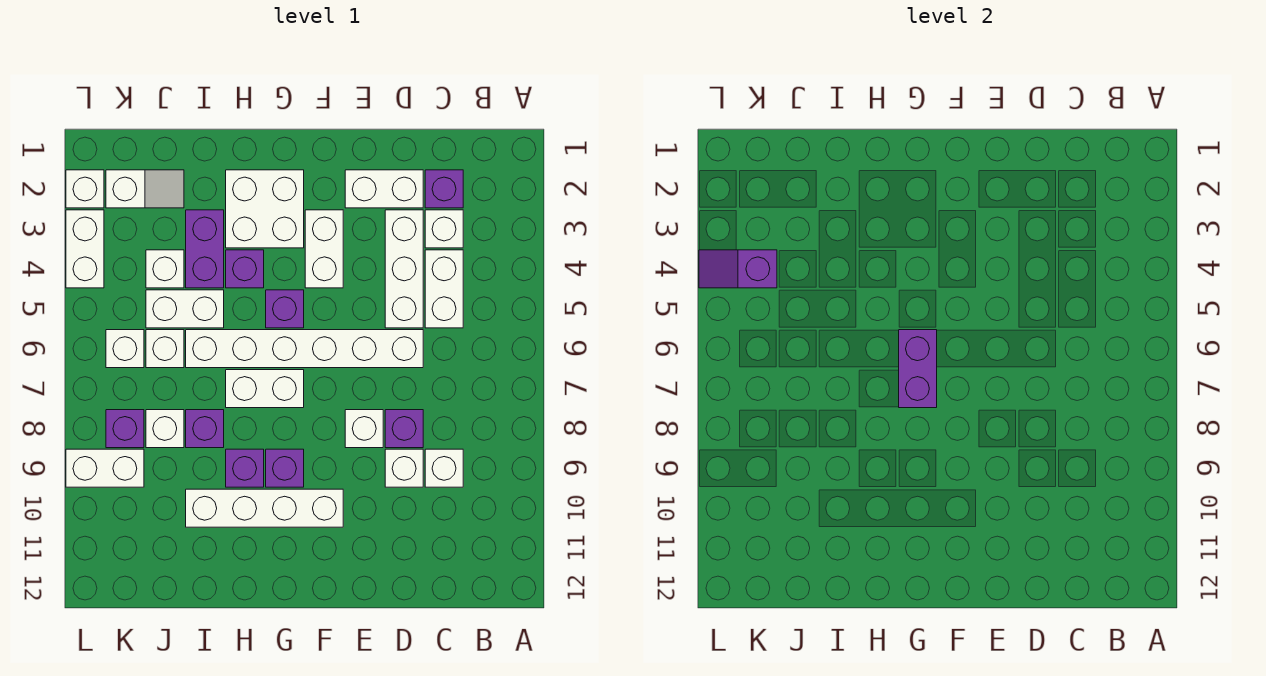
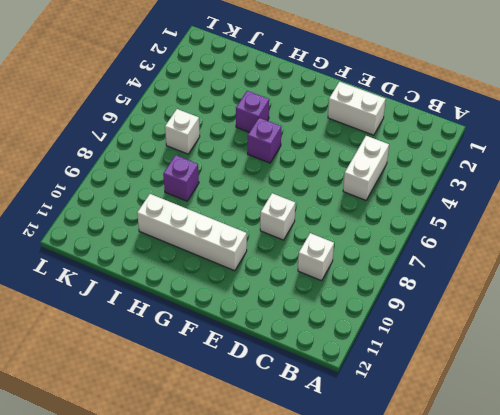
none -> purple 1x1 brick [425,170,463,208]
none -> white 1x1 brick [425,210,463,248]
none -> white 1x3 brick [385,210,423,328]
none -> white 1x6 brick [186,330,423,368]

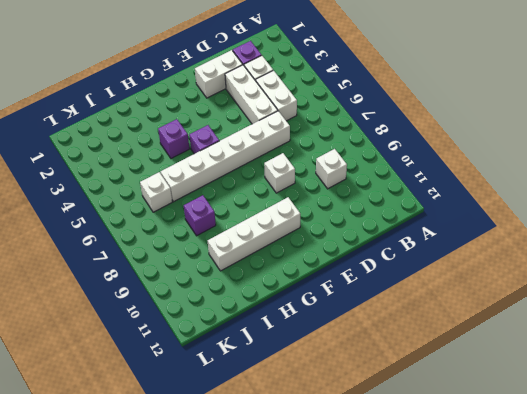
none -> purple 1x1 brick [385,410,423,448]
none -> white 1x1 brick [385,449,423,487]
none -> white 1x2 brick [305,210,343,288]
none -> white 2x2 brick [226,170,304,248]

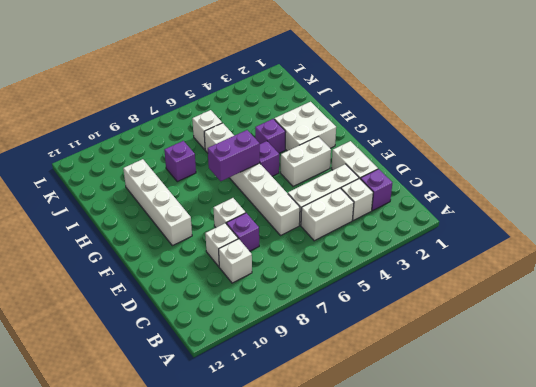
none -> white 1x2 brick [226,370,304,408]
none -> purple 1x1 brick [266,449,304,487]
none -> purple 1x1 brick [226,449,264,487]
none -> purple 1x2 brick [186,210,224,288]

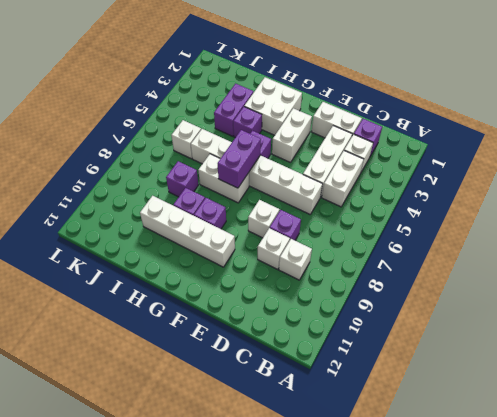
none -> white 1x2 brick [146,290,224,328]
none -> white 1x2 slope [106,170,184,208]
none -> white 1x1 brick [146,250,184,288]
none -> white 1x1 brick [146,410,184,448]

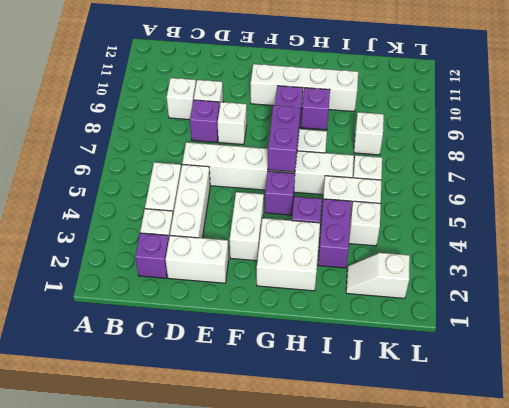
none -> purple 1x1 brick [186,410,224,448]
none -> white 1x1 brick [106,330,144,368]
none -> purple 1x1 brick [106,410,144,448]
none -> white 1x2 brick [66,449,144,487]

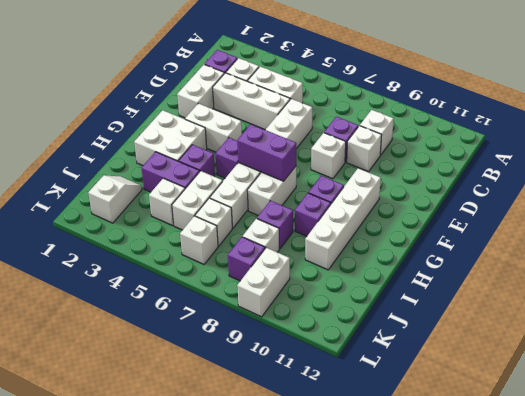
none -> white 1x1 brick [66,170,104,208]
none -> white 1x2 brick [66,210,104,288]
none -> purple 1x2 slope [699,250,777,288]

